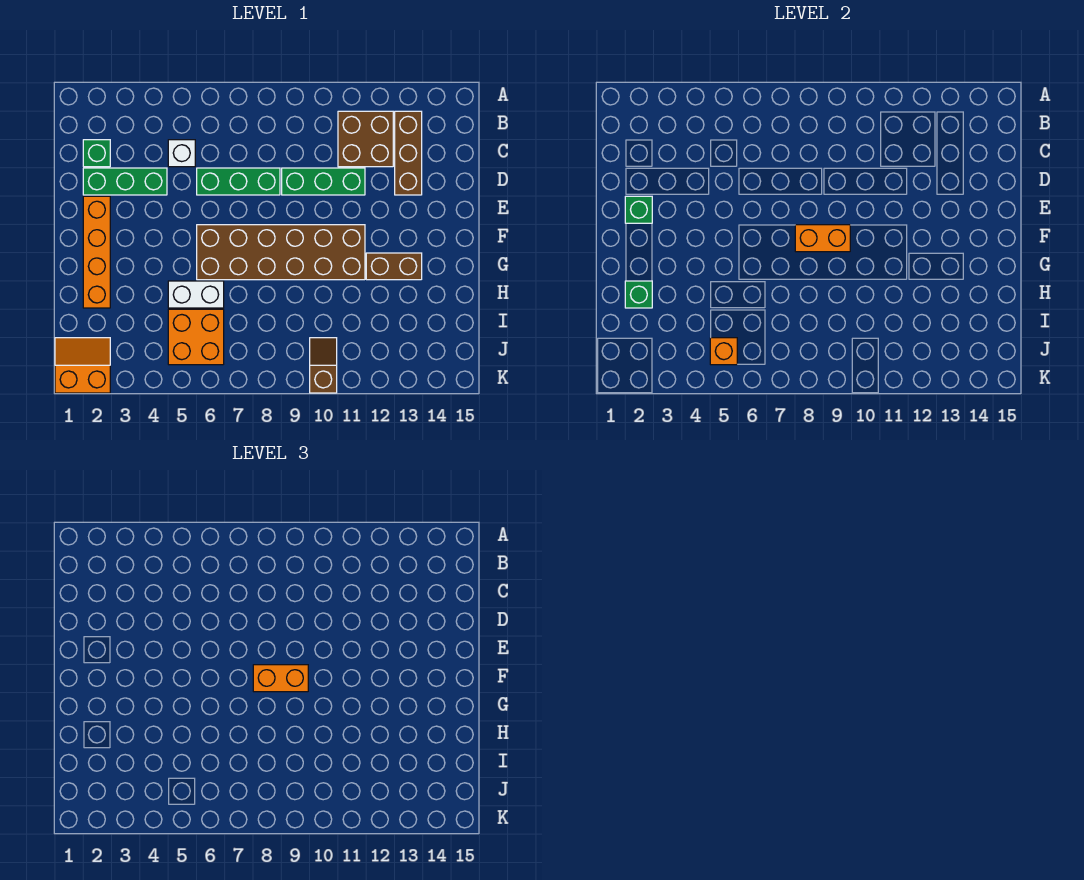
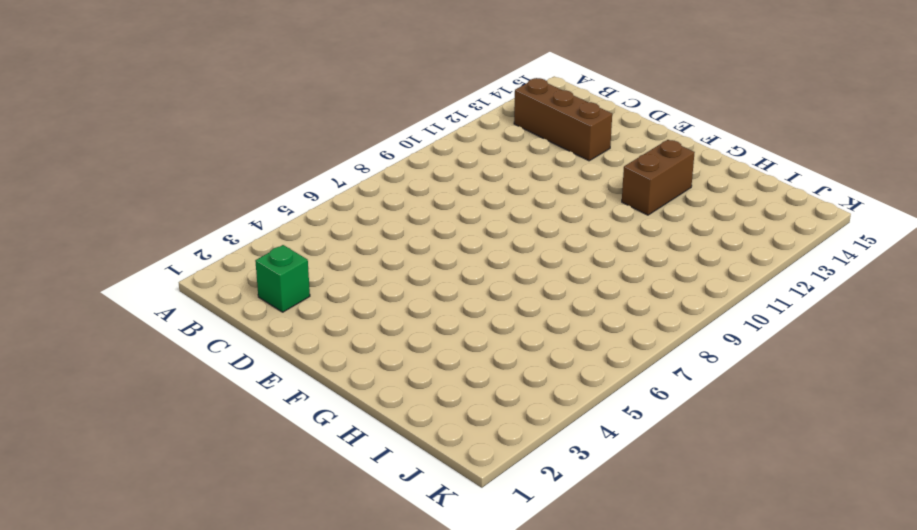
none -> brown 2x2 brick [338,111,393,167]
none -> white 1x1 brick [168,140,195,167]
none -> green 1x3 brick [83,168,167,195]

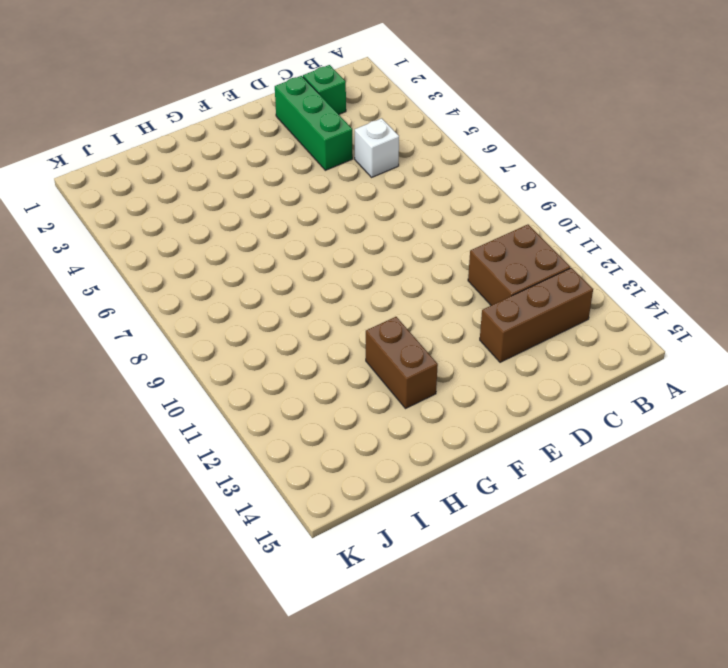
none -> green 1x3 brick [197,168,280,195]
none -> green 1x3 brick [282,168,365,195]
none -> orange 1x4 brick [83,196,110,308]

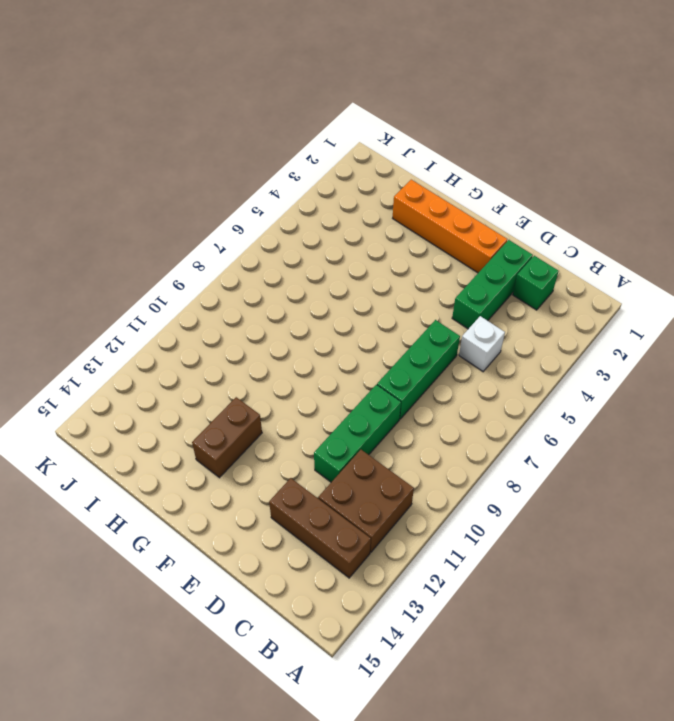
none -> brown 2x6 brick [197,225,365,280]
none -> white 1x2 brick [168,281,224,308]
none -> orange 2x2 brick [168,309,224,365]

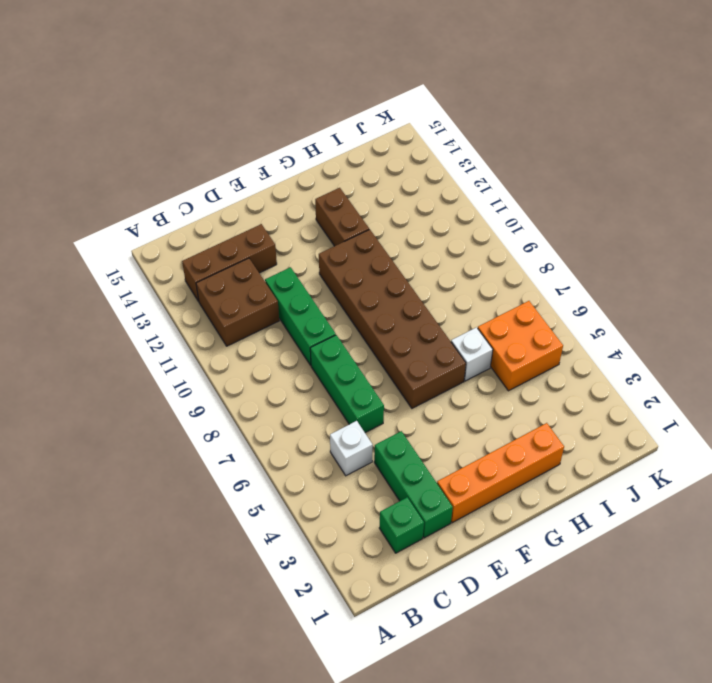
white 1x1 brick [451,327,493,381] -> white 1x2 brick [168,281,224,308]
none -> orange 2x2 slope [55,338,110,393]
none -> brown 1x2 slope [310,338,337,393]
none -> green 1x1 brick [625,196,652,223]

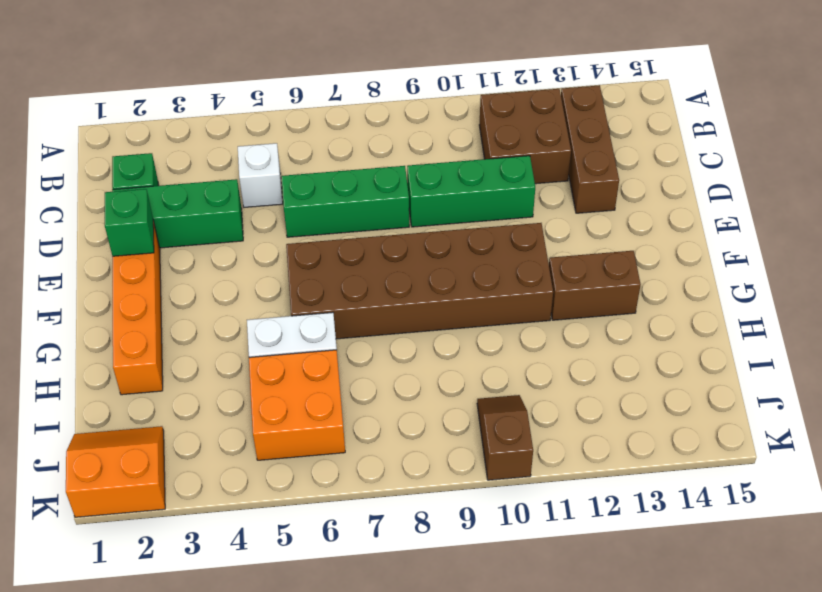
none -> orange 1x2 brick [795,225,850,252]
none -> green 1x1 brick [625,281,652,308]
none -> orange 1x1 brick [710,338,737,365]

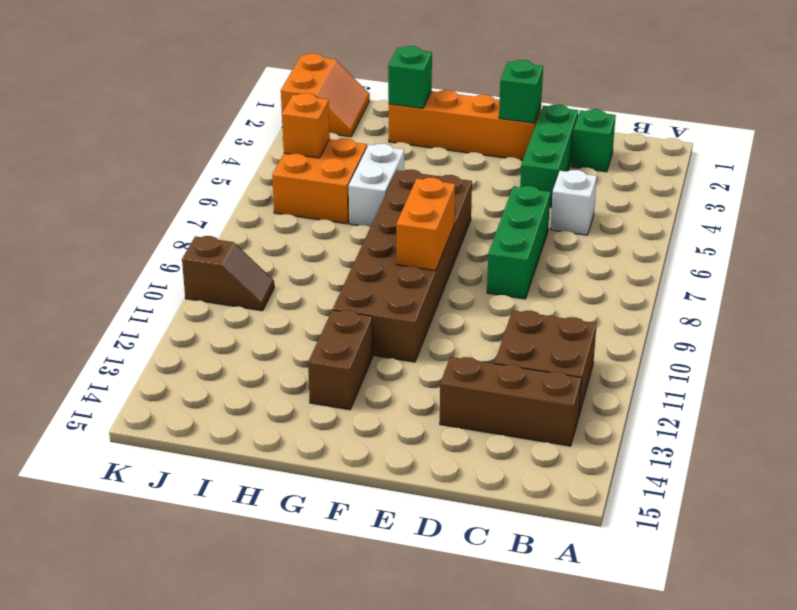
none -> green 1x3 brick [282,168,365,195]
none -> orange 1x2 brick [253,665,308,692]

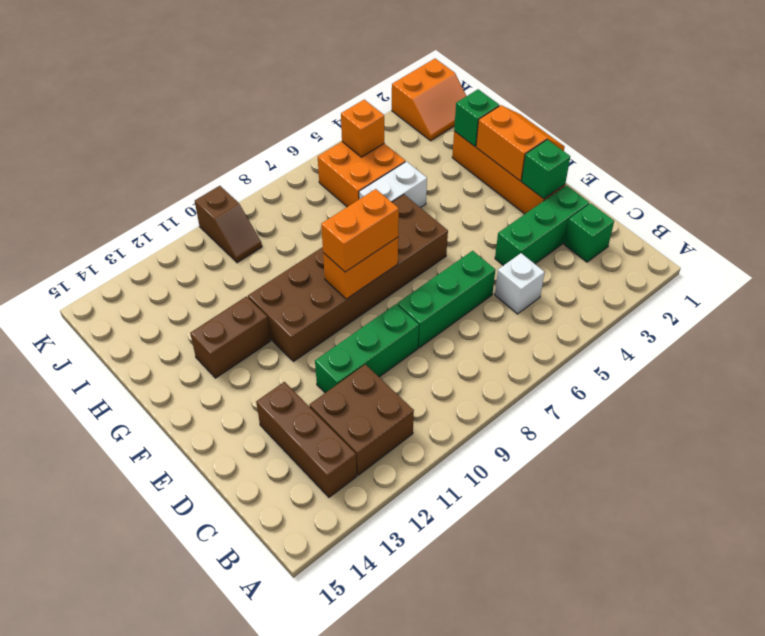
orange 2x2 slope [476,105,565,181] -> none

